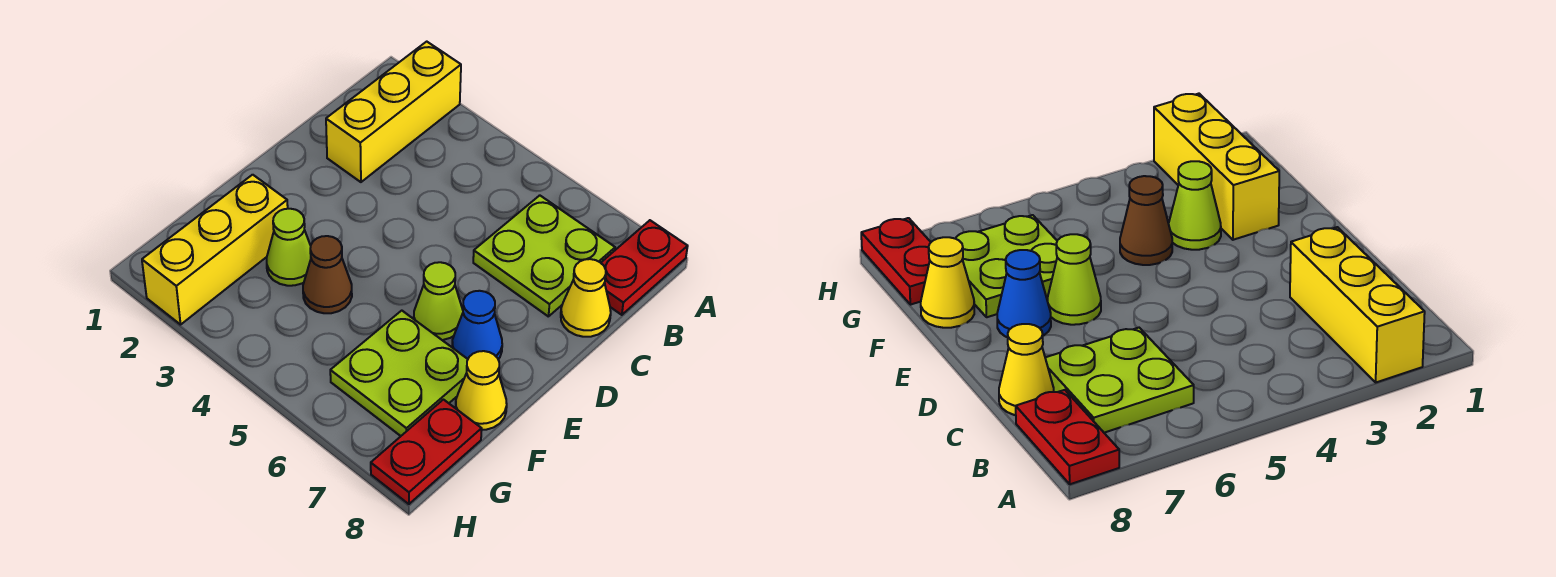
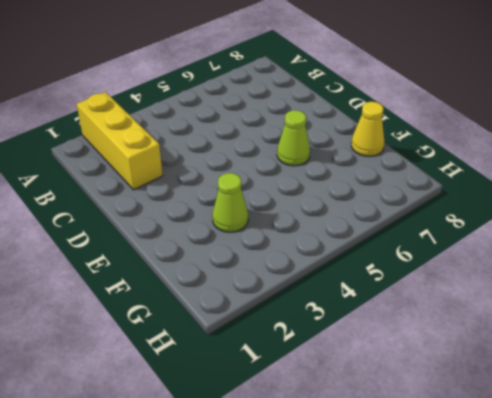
none -> red 1x2 plate [601,220,688,315]
none -> lime 2x2 plate [473,195,615,316]
none -> yellow 1x1 cone [561,259,611,337]

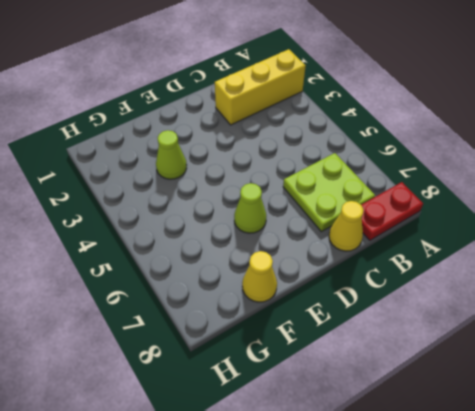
none -> blue 1x1 cone [452,291,502,359]
none -> yellow 1x3 brick [142,175,288,325]
none -> brown 1x1 cone [303,236,352,313]

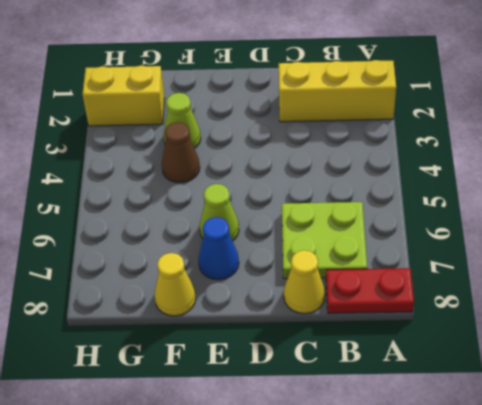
yellow 1x2 brick [83,65,165,126] -> yellow 1x3 brick [142,175,288,325]
none -> lime 2x2 plate [330,311,468,436]
none -> red 1x2 plate [371,400,482,504]

